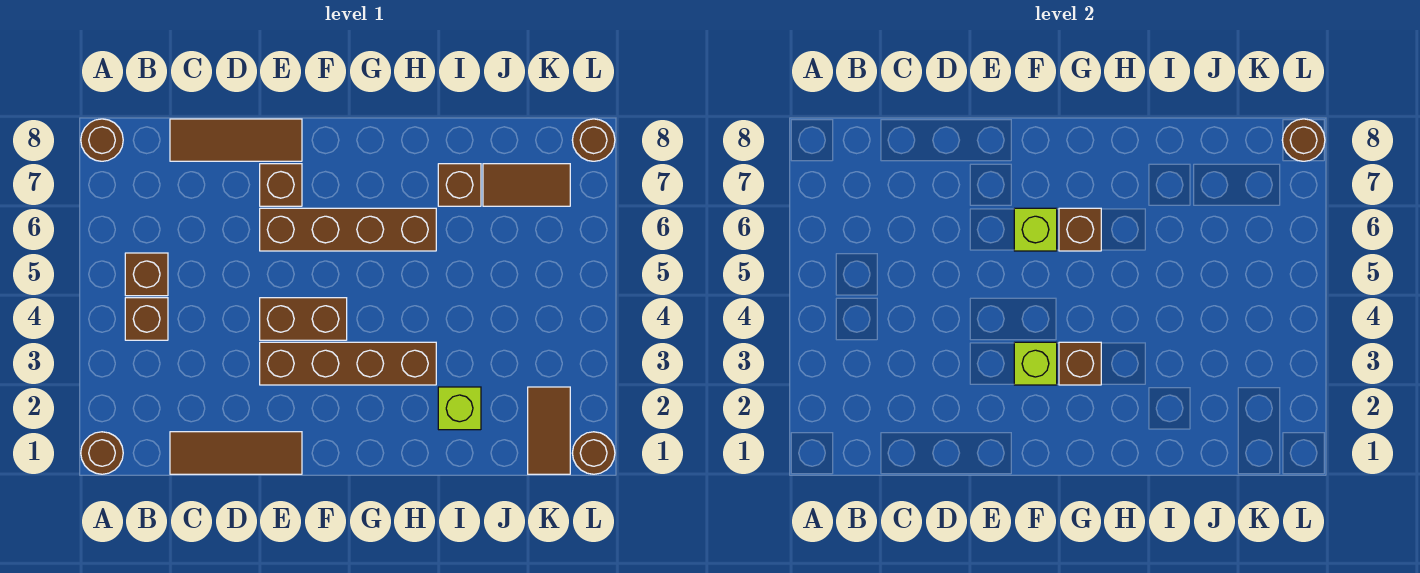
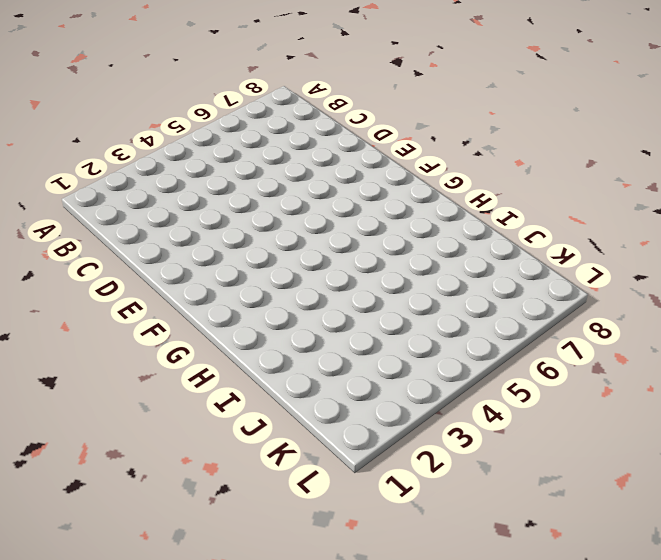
none -> brown 1x1 round brick [81,432,123,474]
none -> brown 1x1 round brick [81,119,123,161]
none -> brown 1x1 brick [125,298,168,340]

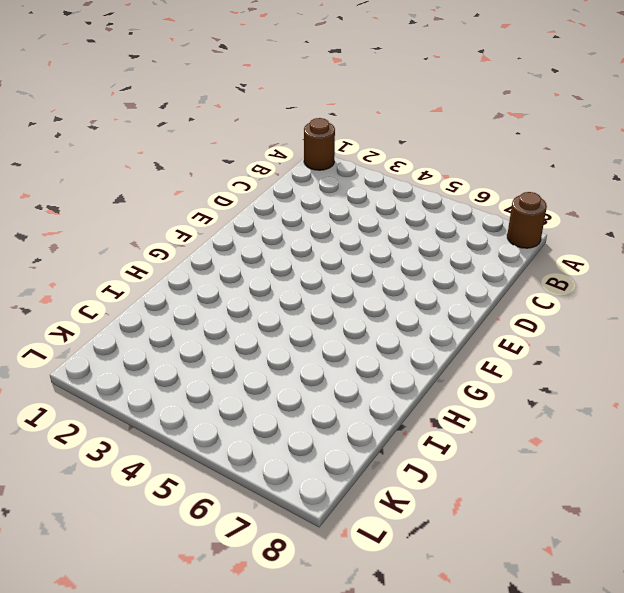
none -> brown 1x1 brick [125,298,168,340]
none -> brown 1x1 brick [125,253,168,296]
none -> brown 1x3 tile [170,432,302,474]

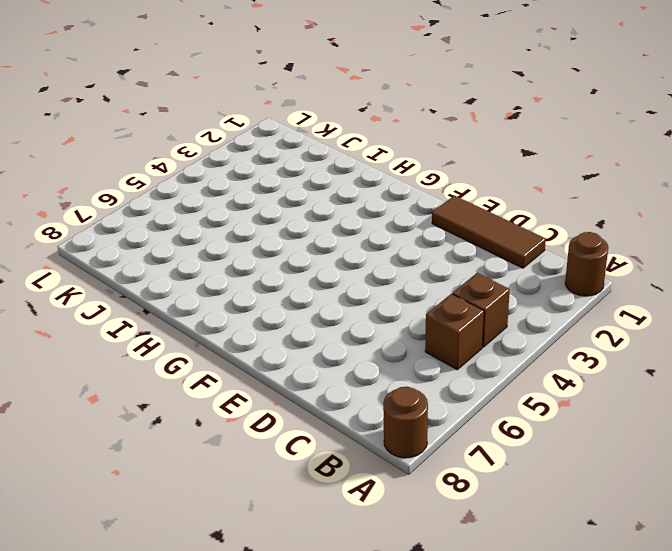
none -> brown 1x3 tile [170,119,302,161]
none -> brown 1x4 brick [260,342,436,385]
none -> brown 1x2 brick [260,298,347,340]

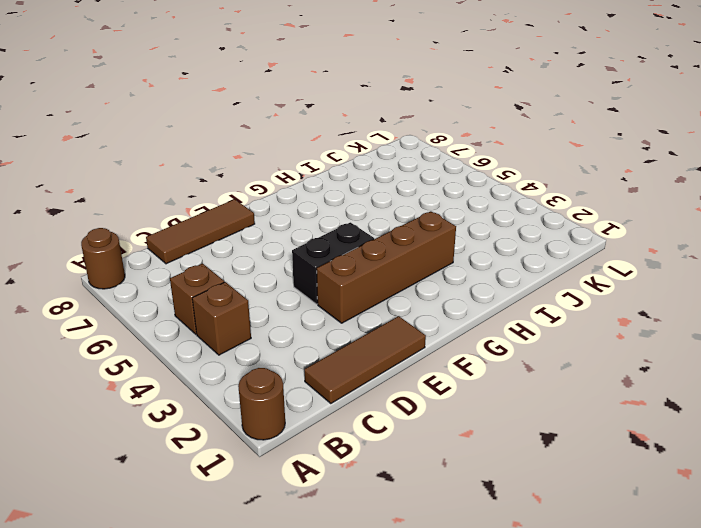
black 1x2 brick [292,222,374,304] -> brown 1x2 brick [260,298,347,340]
none -> brown 1x4 brick [260,208,436,251]
none -> brown 1x1 brick [260,164,302,206]
none -> lime 1x1 brick [438,387,481,430]

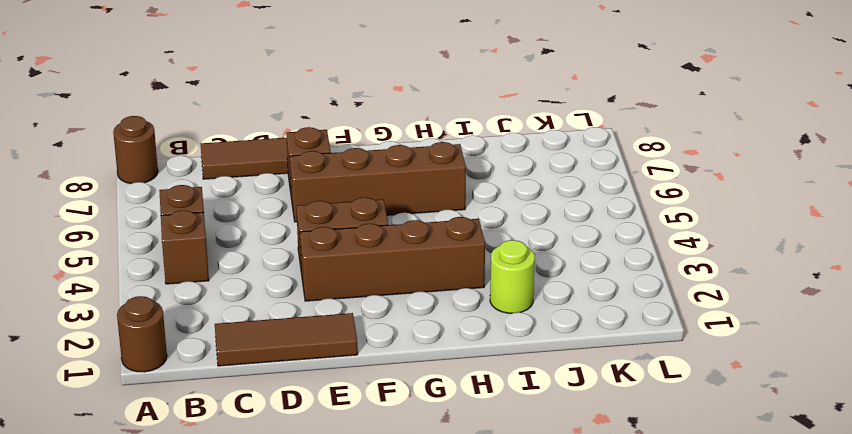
lime 1x1 round brick [490,240,535,313] -> lime 1x1 brick [438,387,481,430]
none -> brown 1x1 brick [438,164,481,206]
none -> brown 1x2 tile [483,164,570,206]
none -> brown 1x2 tile [528,387,570,474]

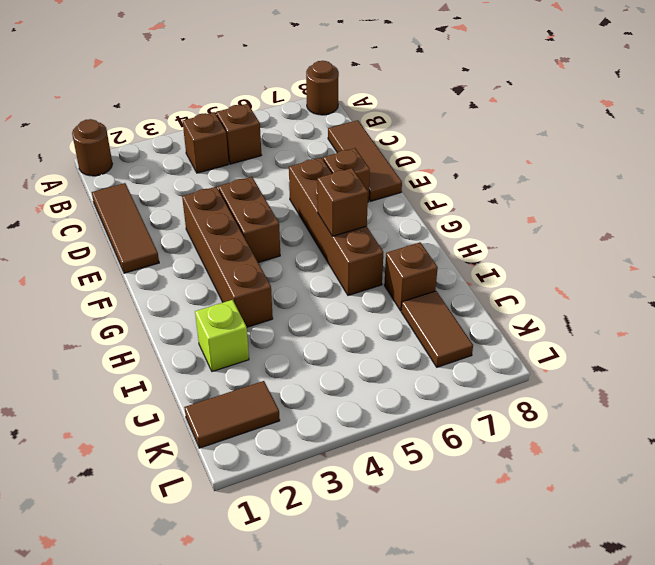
none -> brown 1x1 round brick [572,432,615,474]
none -> brown 1x1 round brick [572,119,615,161]
none -> lime 1x1 brick [1014,342,1057,385]

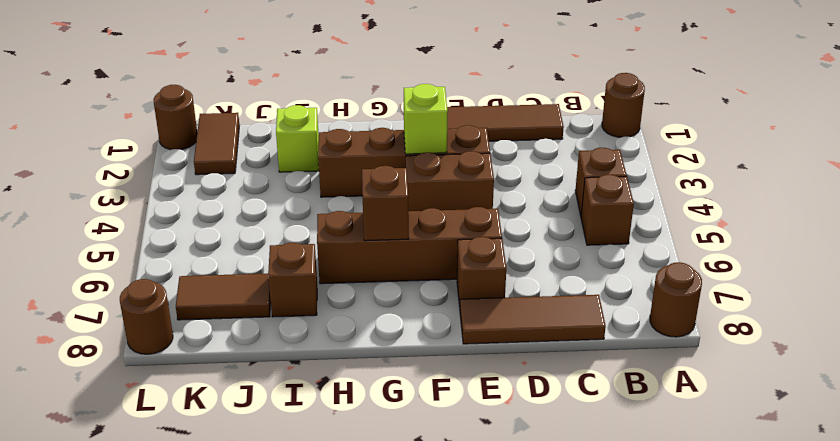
none -> lime 1x1 brick [1014,208,1057,251]
none -> brown 1x1 brick [1059,342,1101,385]
none -> brown 1x1 round brick [1282,119,1325,161]

